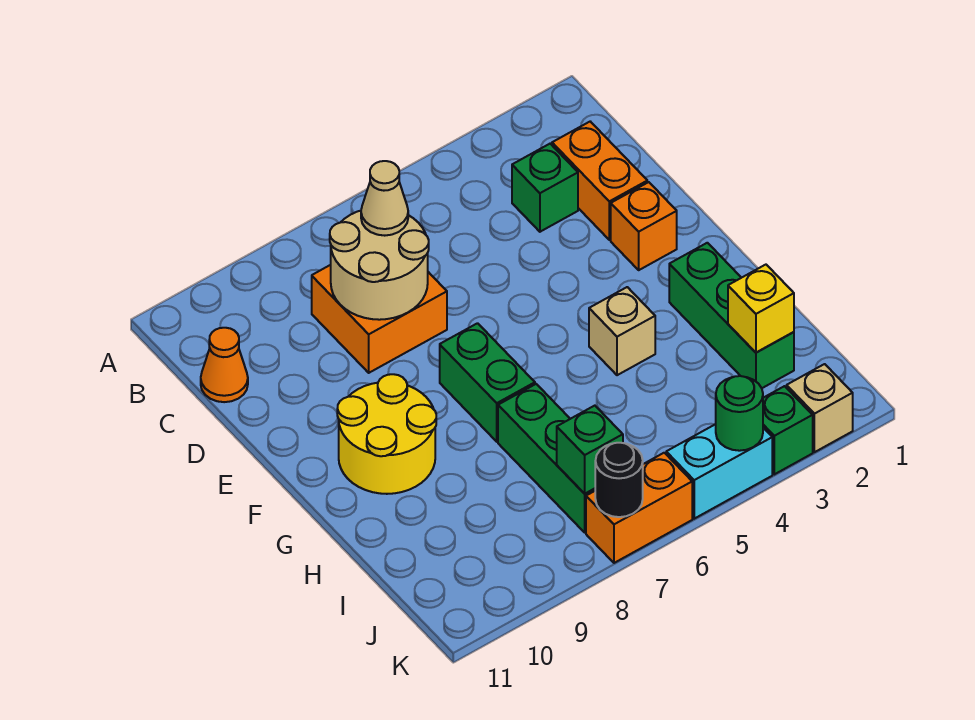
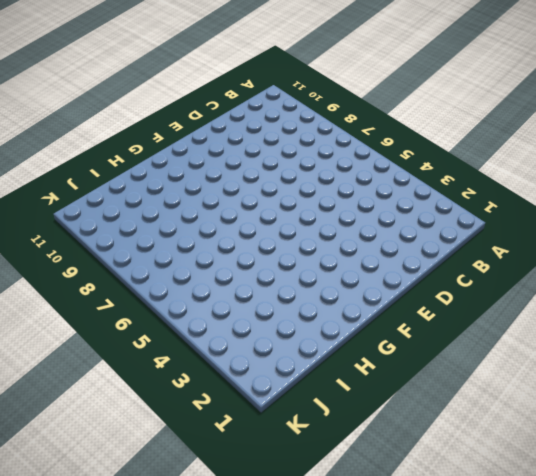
none -> orange 1x2 brick [552,122,647,240]
none -> green 1x1 brick [512,144,578,232]
none -> orange 2x2 brick [312,265,447,373]

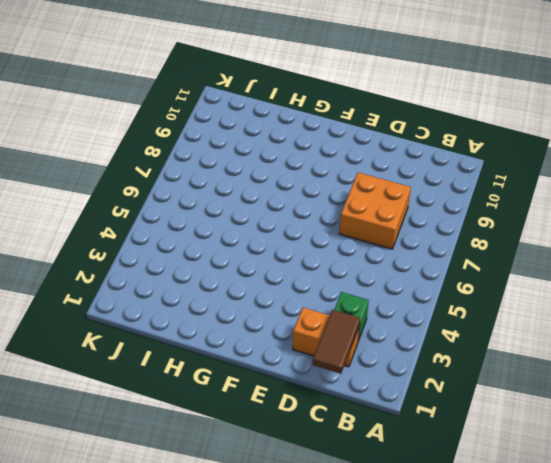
brown 1x2 tile [313,310,360,374] -> none
none -> orange 1x1 cone [201,328,248,402]
none -> orange 1x1 brick [611,182,677,270]
none -> green 1x2 brick [440,323,535,442]

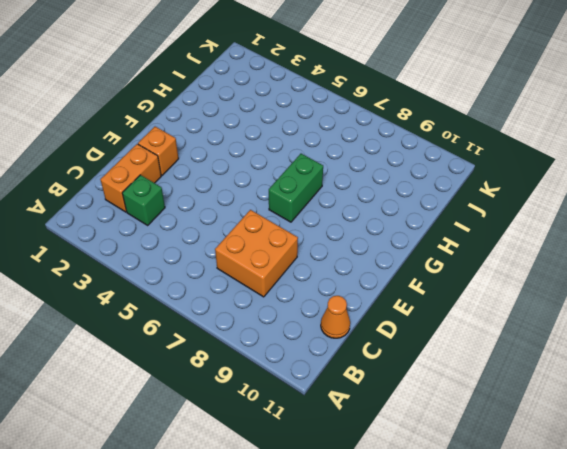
none -> yellow 2x2 round brick [337,374,436,494]
none -> green 1x3 brick [669,243,794,388]
none -> tan 1x1 brick [589,287,655,375]

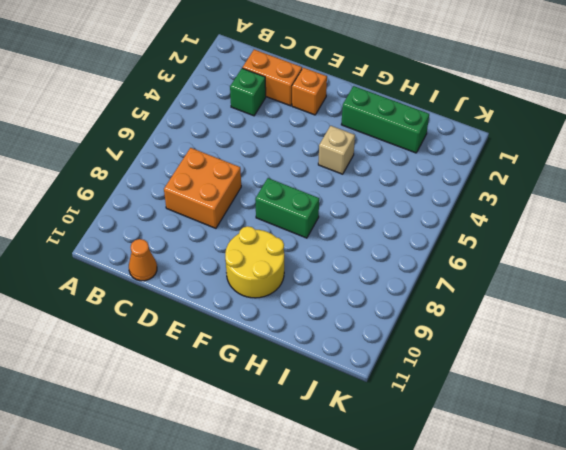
none -> green 1x3 brick [498,384,595,532]
none -> tan 1x1 brick [787,364,853,452]
none -> green 1x1 brick [763,386,813,474]

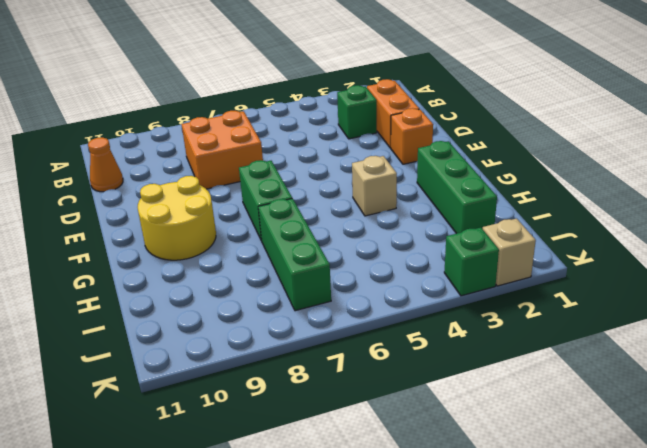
none -> cyan 1x2 brick [666,424,772,519]
none -> orange 1x2 brick [586,453,692,563]
none -> tan 2x2 round brick [330,211,429,320]

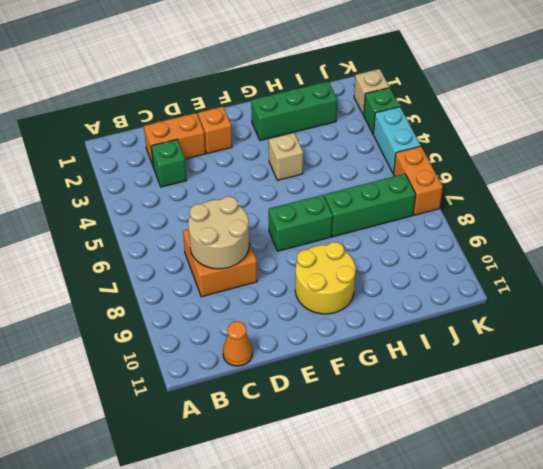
none -> yellow 1x1 brick [728,265,794,353]
none -> green 1x1 brick [557,406,623,494]
none -> green 1x1 round brick [716,376,763,451]

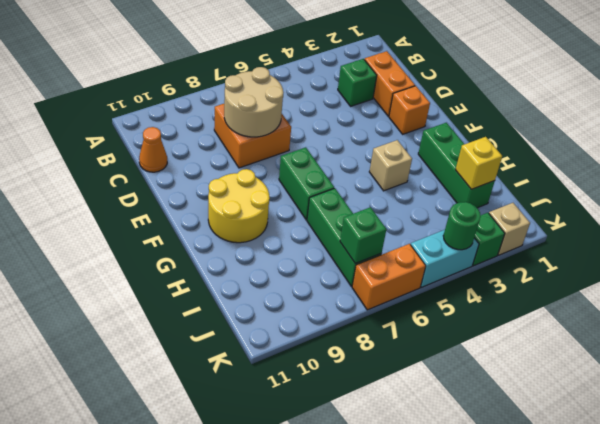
none -> black 1x1 round brick [595,443,643,517]
none -> tan 1x1 cone [361,161,408,236]

